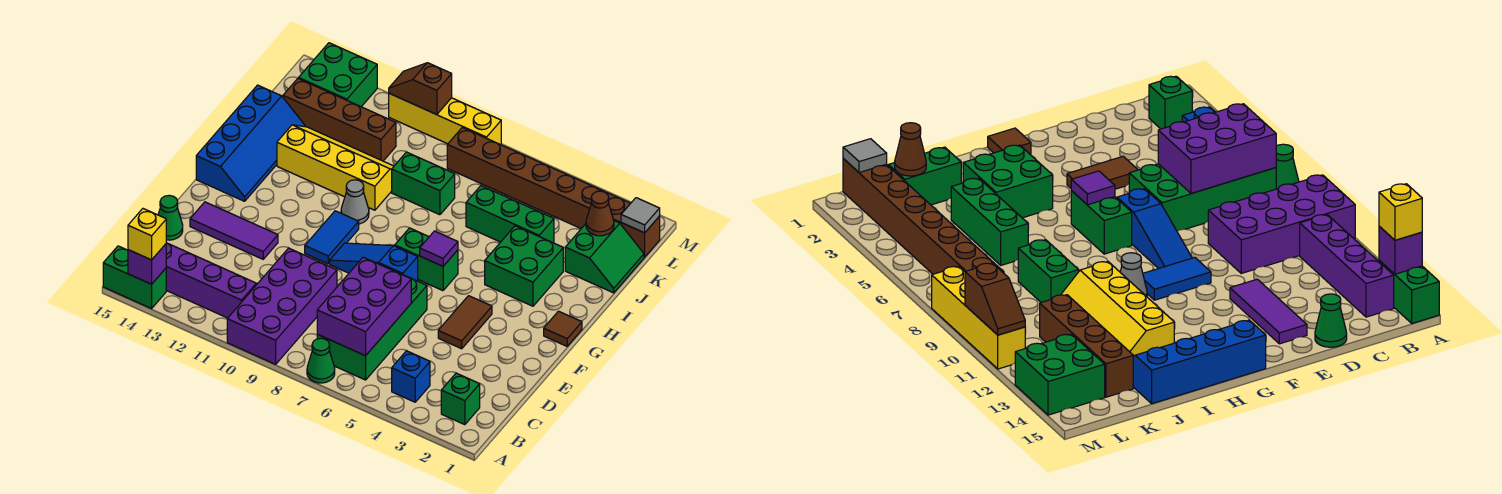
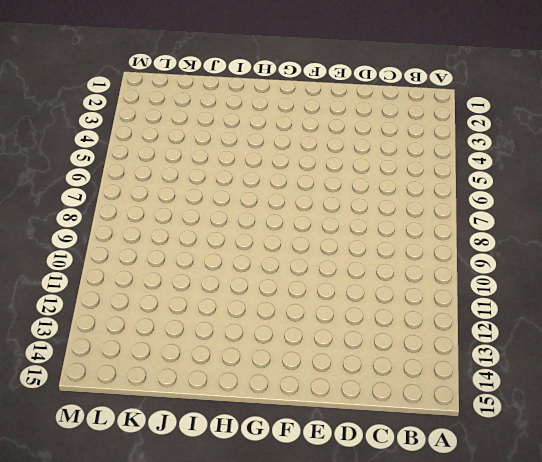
none -> green 1x1 cone [307,338,335,383]
none -> purple 2x4 brick [227,248,337,364]
none -> green 1x2 brick [103,246,166,309]
none -> green 1x1 brick [441,373,480,425]

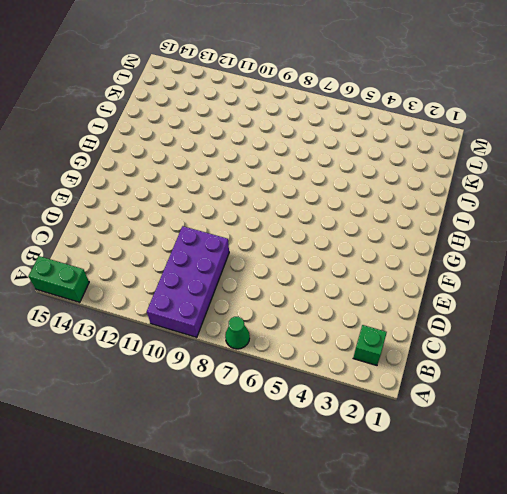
none -> blue 1x1 brick [392,351,430,402]
none -> green 2x4 brick [317,264,427,380]
none -> purple 1x4 brick [166,243,256,318]
none -> green 1x1 cone [158,195,183,240]

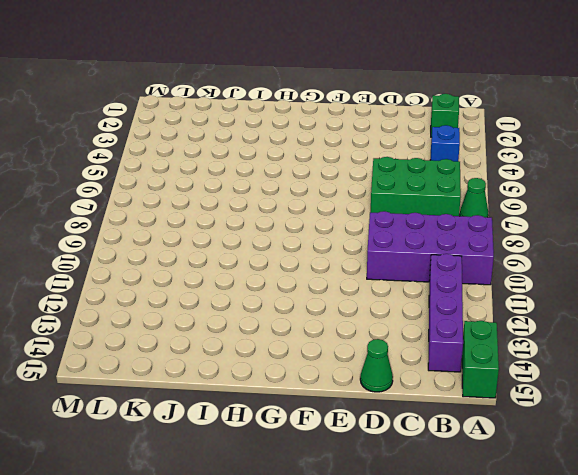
green 2x3 brick [371,157,461,216] -> green 2x4 brick [317,264,427,380]
none -> brown 1x2 tile [438,296,492,349]
none -> purple 1x3 tile [190,202,278,259]
none -> blue 1x3 slope [330,243,418,281]
none -> blue 1x2 tile [305,211,359,264]

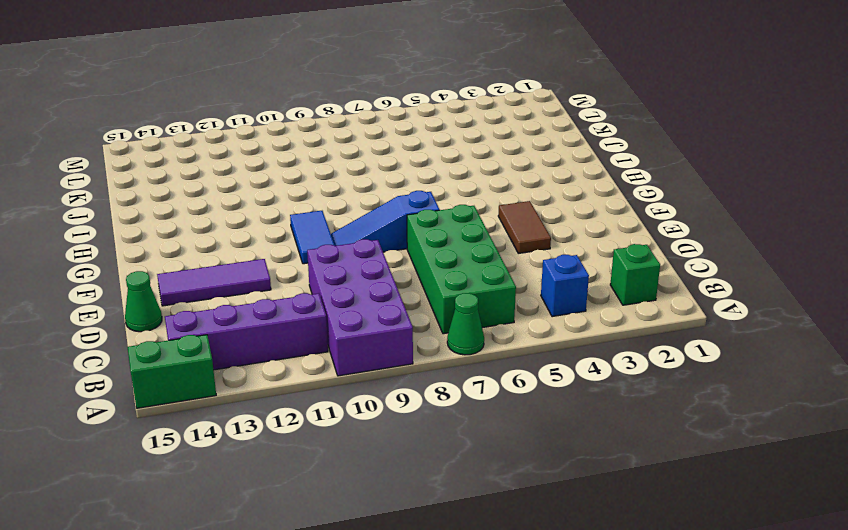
none -> brown 1x1 tile [544,311,582,346]
none -> green 1x2 brick [395,228,458,291]
none -> blue 2x4 slope [196,85,306,201]
none -> green 2x2 brick [485,226,563,306]

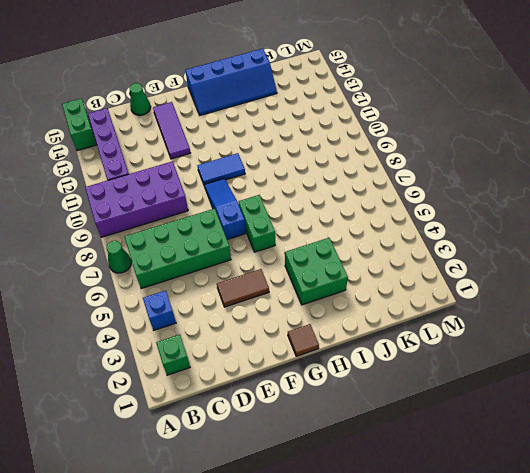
none -> grey 1x1 cone [341,180,369,224]
none -> yellow 2x4 slope [277,125,394,210]
none -> green 2x2 slope [565,221,644,293]
none -> green 1x3 brick [466,186,554,243]

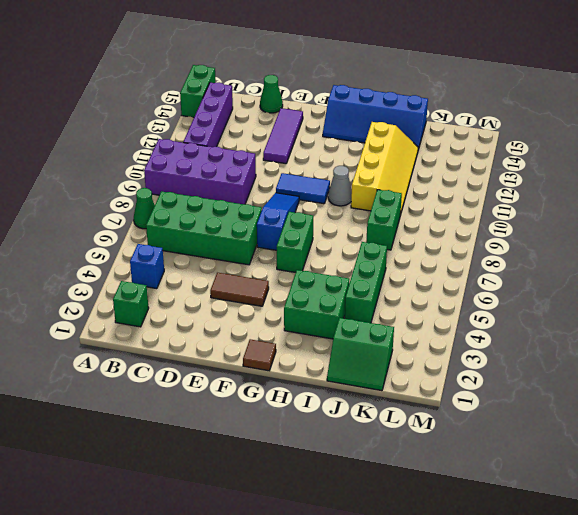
none -> brown 1x4 brick [283,78,396,161]
none -> brown 1x8 brick [447,128,660,257]
none -> green 2x2 brick [299,43,377,107]
none -> yellow 1x4 brick [389,93,501,145]

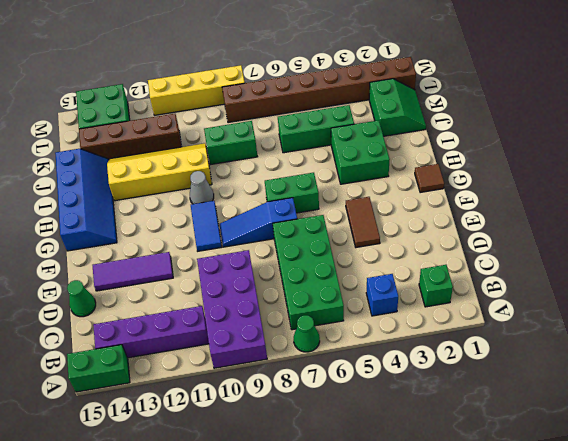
none -> purple 1x1 brick [128,244,166,284]
none -> purple 2x3 brick [317,257,411,356]
none -> purple 1x1 tile [420,231,458,266]
none -> brown 1x1 cone [586,191,614,236]

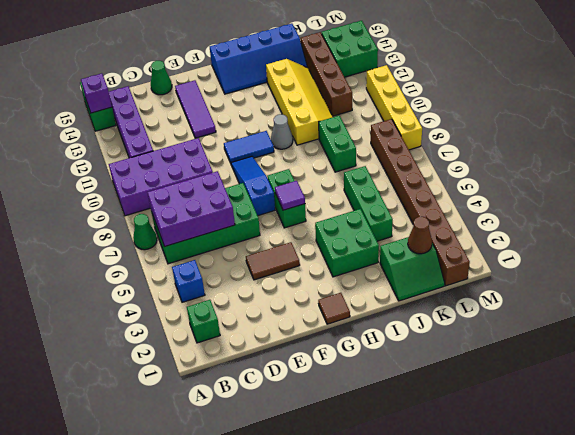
none -> grey 1x1 tile [621,198,660,233]
none -> brown 1x2 slope [389,63,452,115]
none -> yellow 1x1 brick [128,209,166,260]

